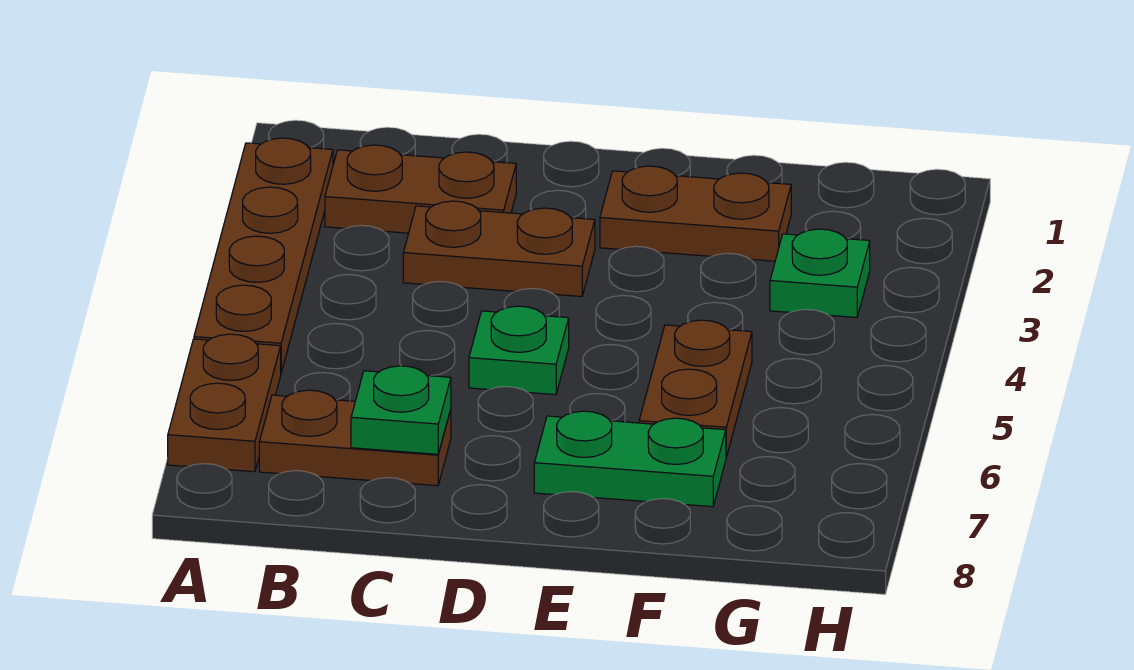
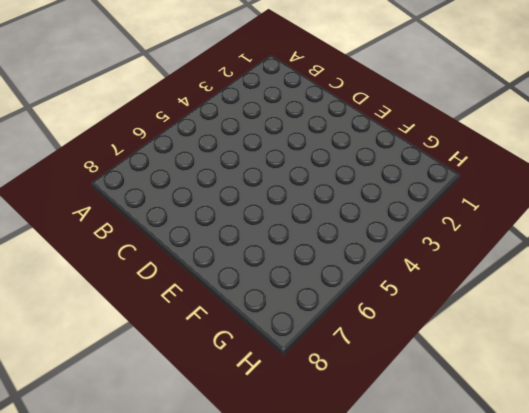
none -> brown 1x4 plate [194,138,333,372]
none -> brown 1x2 plate [168,334,281,472]

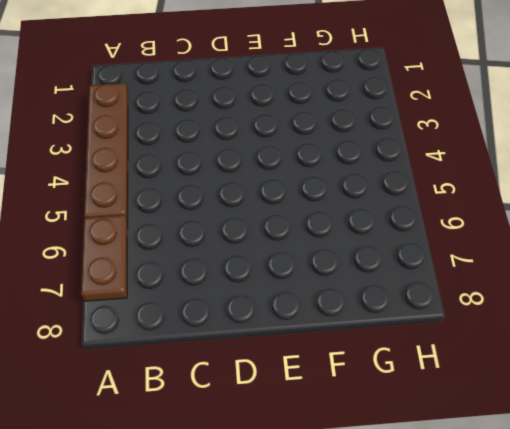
none -> brown 1x2 plate [325,145,516,233]
none -> brown 1x2 plate [259,390,451,486]

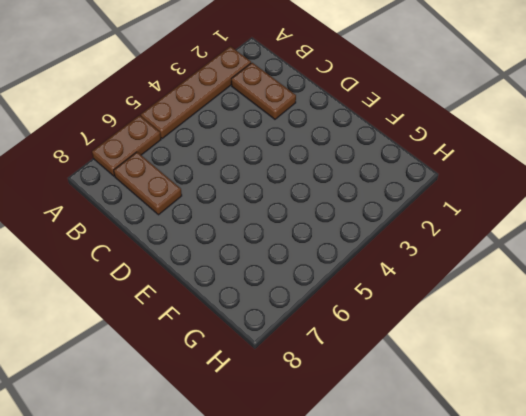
none -> brown 1x2 plate [403,201,595,296]
none -> green 1x1 plate [469,306,569,395]

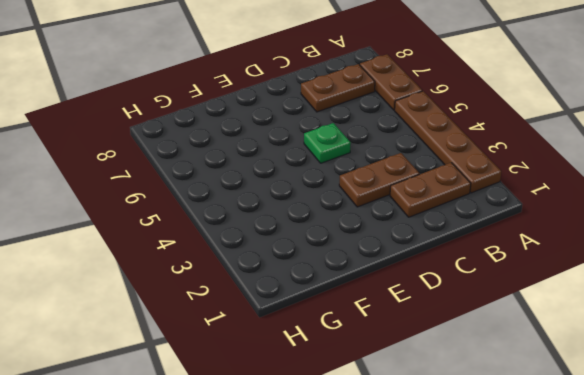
none -> brown 1x2 plate [600,166,791,261]
none -> green 1x2 plate [534,411,726,507]

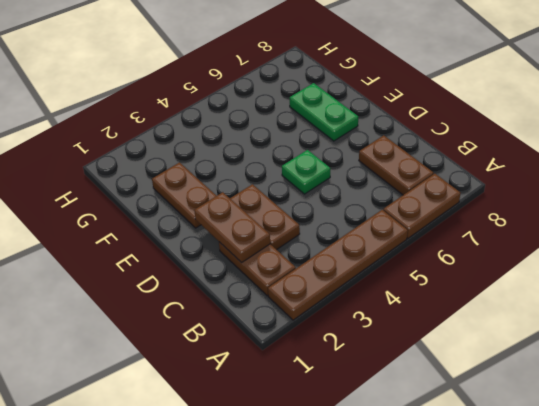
brown 1x2 plate [194,192,270,263] -> brown 1x2 plate turned to [639,320,752,457]
none -> green 1x1 plate [770,229,870,317]
none -> green 1x1 plate [351,366,451,454]

